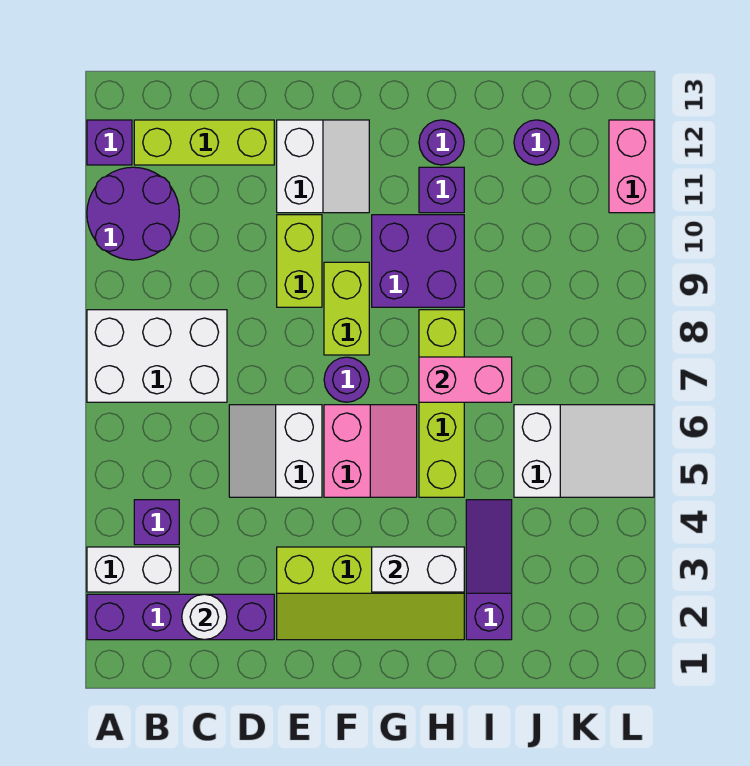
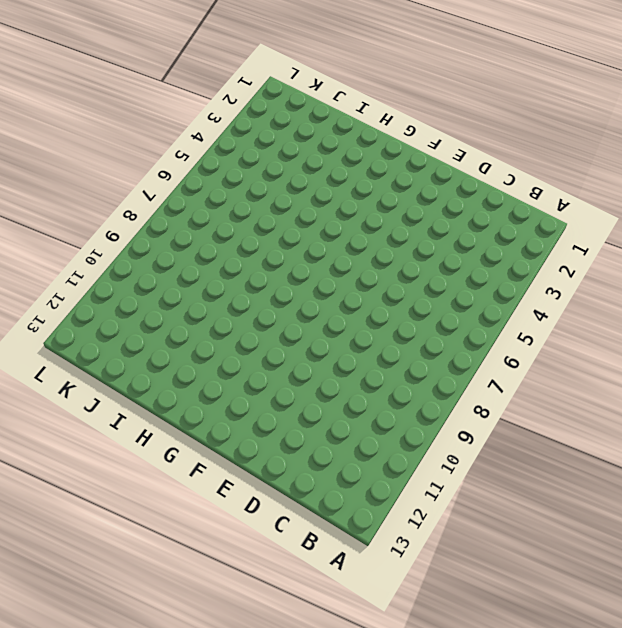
none -> purple 1x4 brick [87,594,274,640]
none -> white 1x2 brick [87,547,179,592]
none -> white 2x3 brick [87,310,227,402]

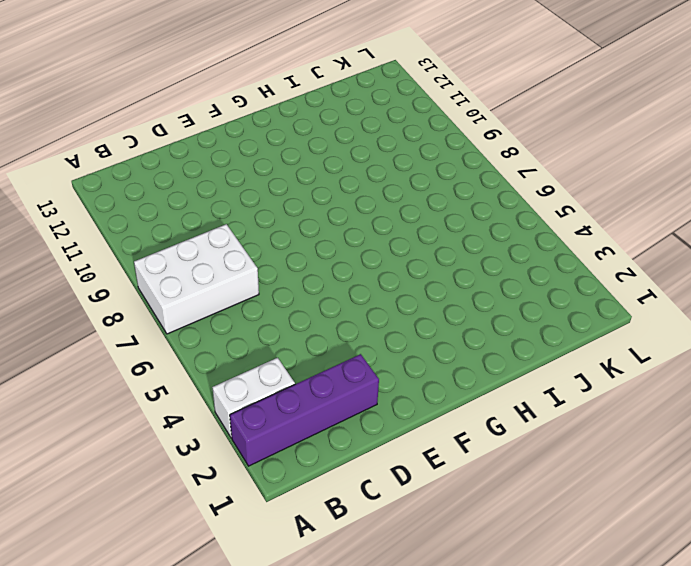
none -> purple 2x2 round brick [87,167,179,260]
none -> purple 1x1 brick [87,120,132,165]
none -> purple 1x1 brick [134,500,179,545]

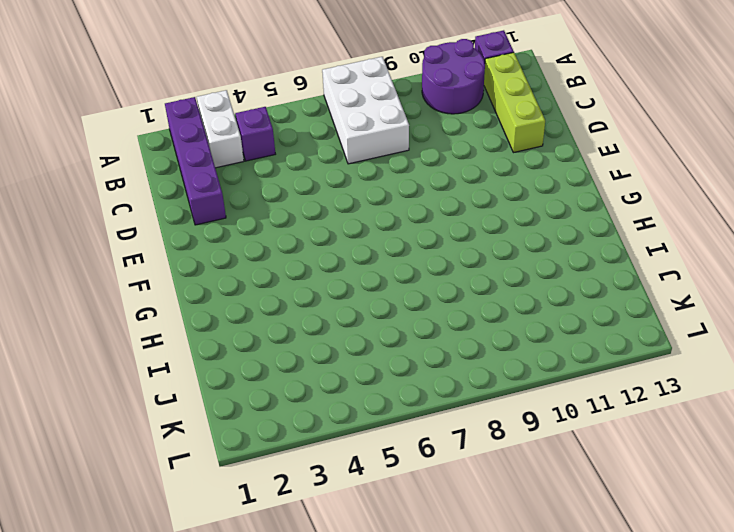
none -> white 2x2 slope [229,405,322,497]
none -> lime 2x4 slope [277,547,464,640]
none -> lime 1x2 brick [277,215,322,307]

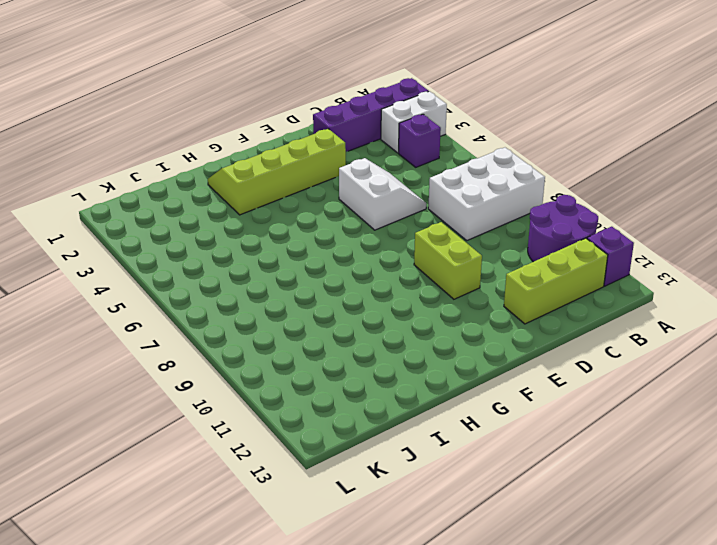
none -> white 2x2 slope [277,120,369,213]
none -> pink 2x2 slope [324,405,417,497]
none -> purple 1x1 round brick [324,357,369,402]

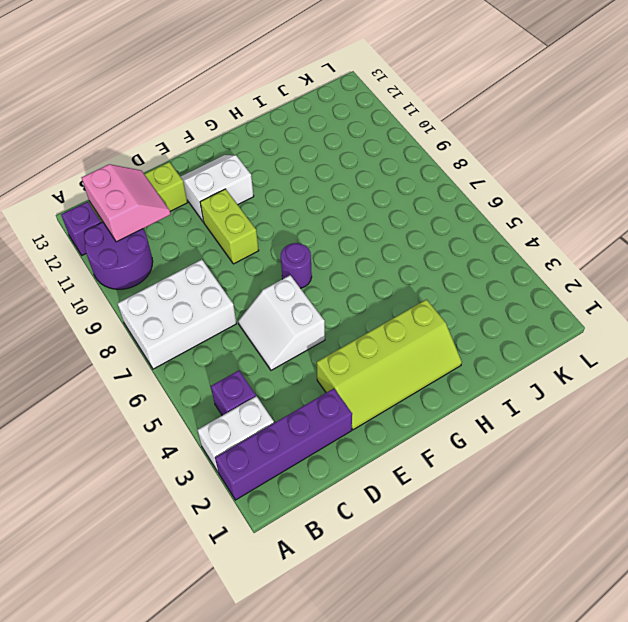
pink 2x2 slope [82,164,171,242] -> pink 2x2 slope moved to [324,405,417,497]
white 2x2 slope [181,155,254,222] -> white 2x2 slope turned to [277,120,369,213]
none -> lime 1x2 brick [324,262,369,355]
none -> purple 2x2 brick [372,215,464,307]
none -> lime 1x4 brick [419,310,464,497]

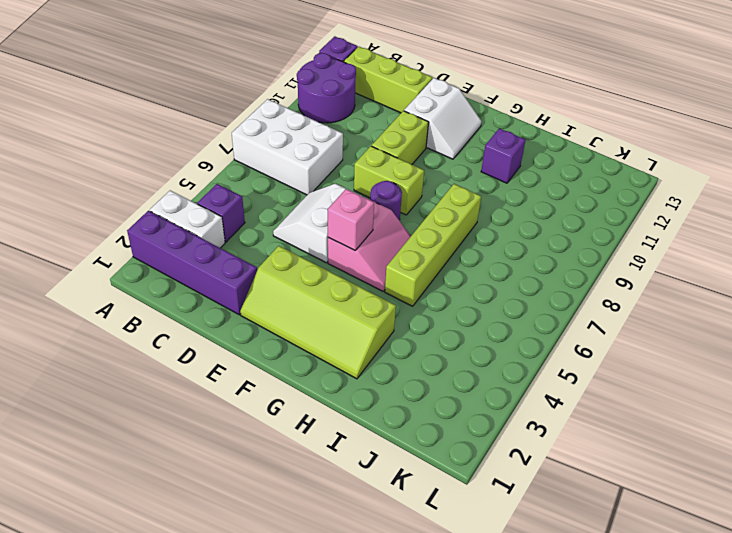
lime 1x2 brick [354,146,424,215] -> lime 1x2 brick turned to [324,262,369,355]
pink 1x1 brick [328,189,374,250] -> none
none -> purple 2x2 brick [372,215,464,307]
none -> purple 1x1 round brick [419,120,464,165]
none -> purple 1x3 slope [466,500,512,640]

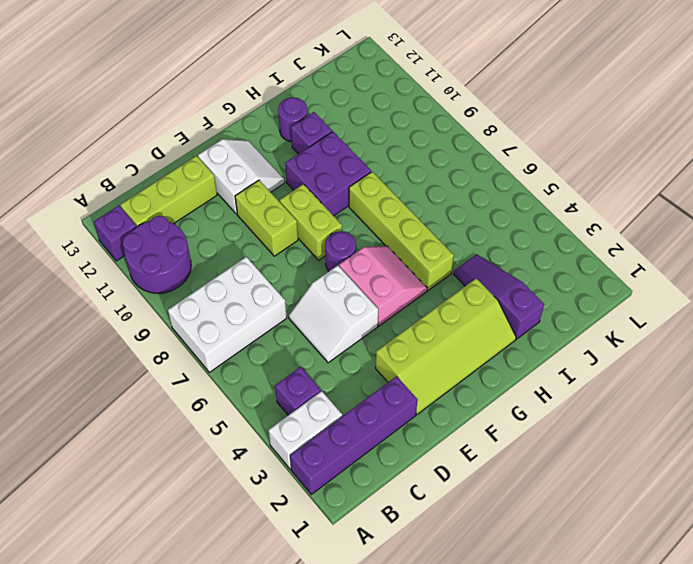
none -> white 2x3 slope [514,405,654,497]
none -> purple 1x1 round brick [514,120,559,165]
none -> pink 1x2 brick [609,120,654,213]

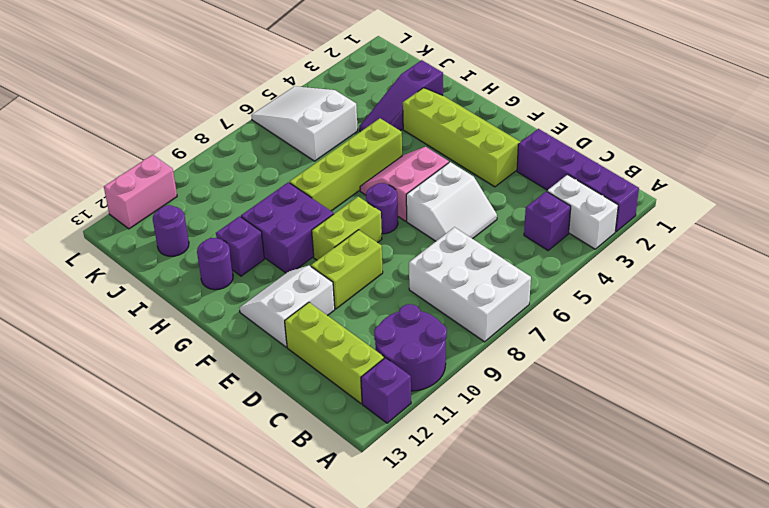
none -> white 1x1 round brick [182,594,227,640]
none -> white 1x2 brick [372,547,464,592]
none -> pink 1x2 brick [419,357,512,402]

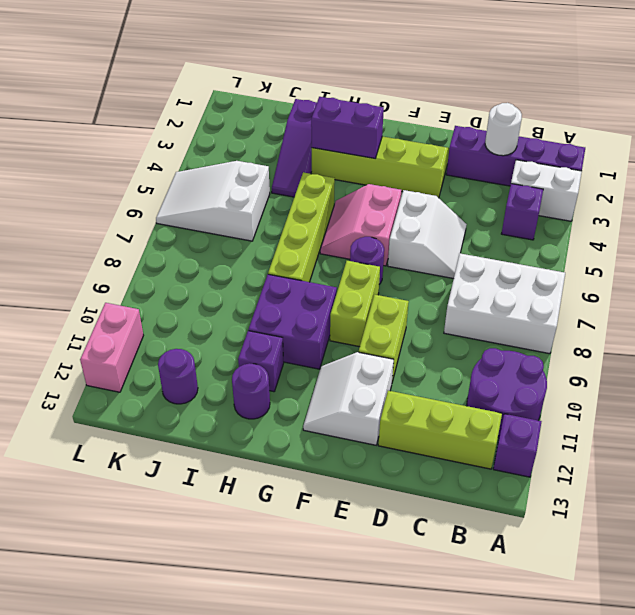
purple 1x2 brick [311,97,384,159] -> white 1x2 brick [372,547,464,592]
none -> pink 1x2 brick [419,357,512,402]

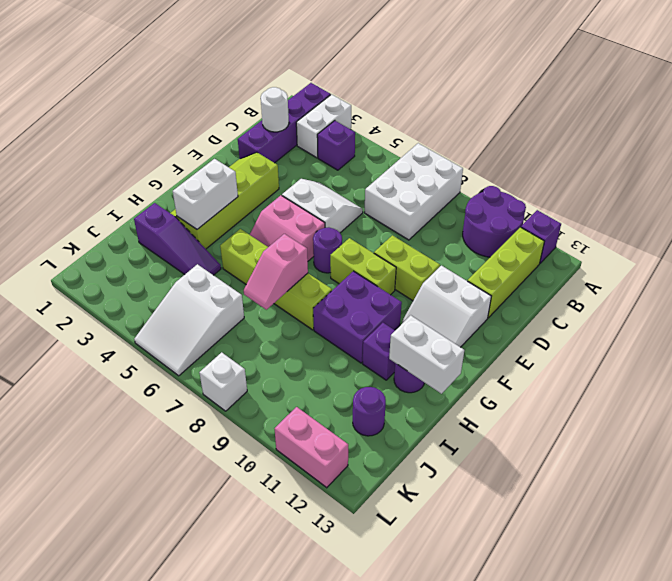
pink 1x2 slope [244,234,308,310] -> pink 1x2 brick [419,357,512,402]
white 1x2 brick [389,315,464,394] -> none
white 1x1 brick [199,352,247,411] -> none

